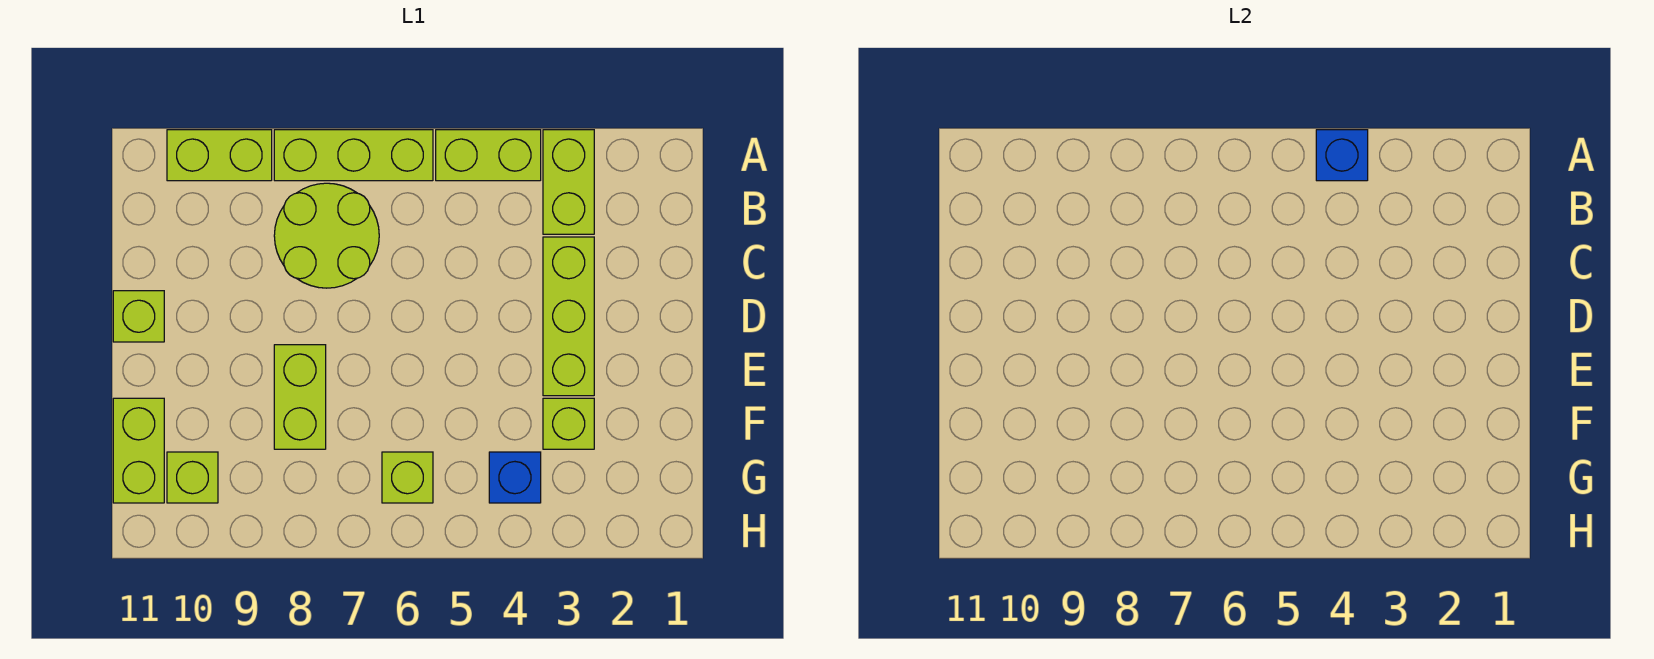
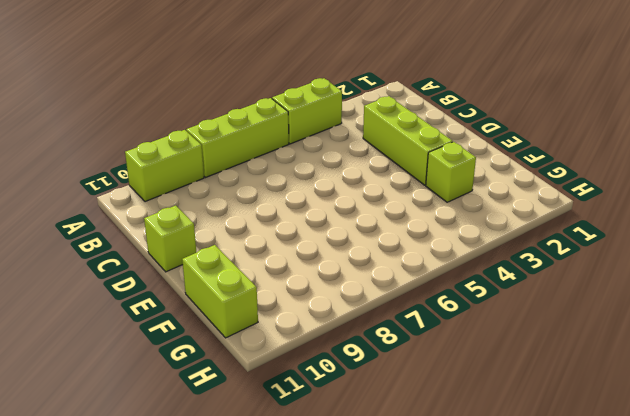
none -> lime 1x2 brick [543,130,594,234]
none -> lime 2x2 round brick [274,183,379,288]
none -> lime 1x2 brick [274,345,326,449]

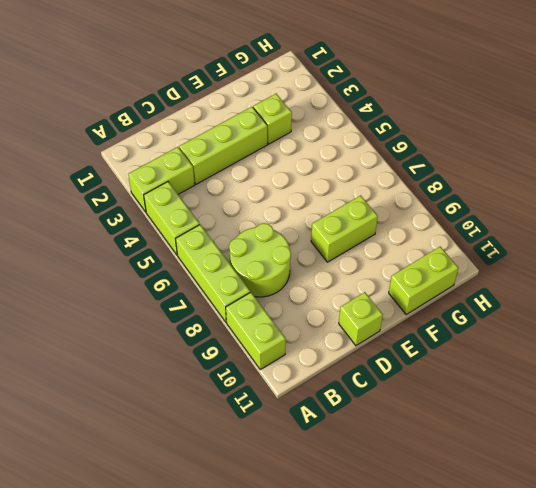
none -> blue 1x1 brick [489,452,541,503]
none -> lime 1x1 brick [382,452,433,503]
none -> lime 1x1 brick [167,452,218,503]

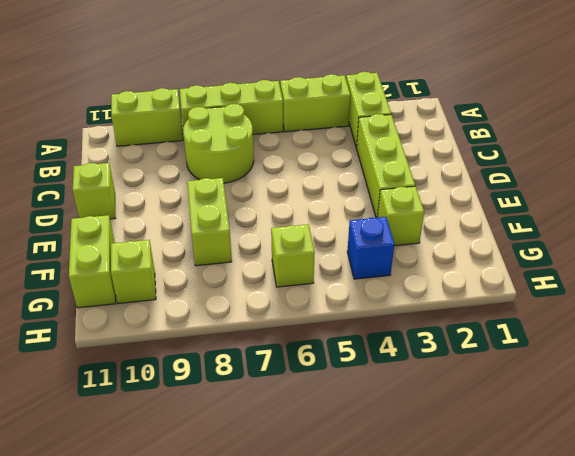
none -> blue 1x1 brick [1316,130,1368,181]

